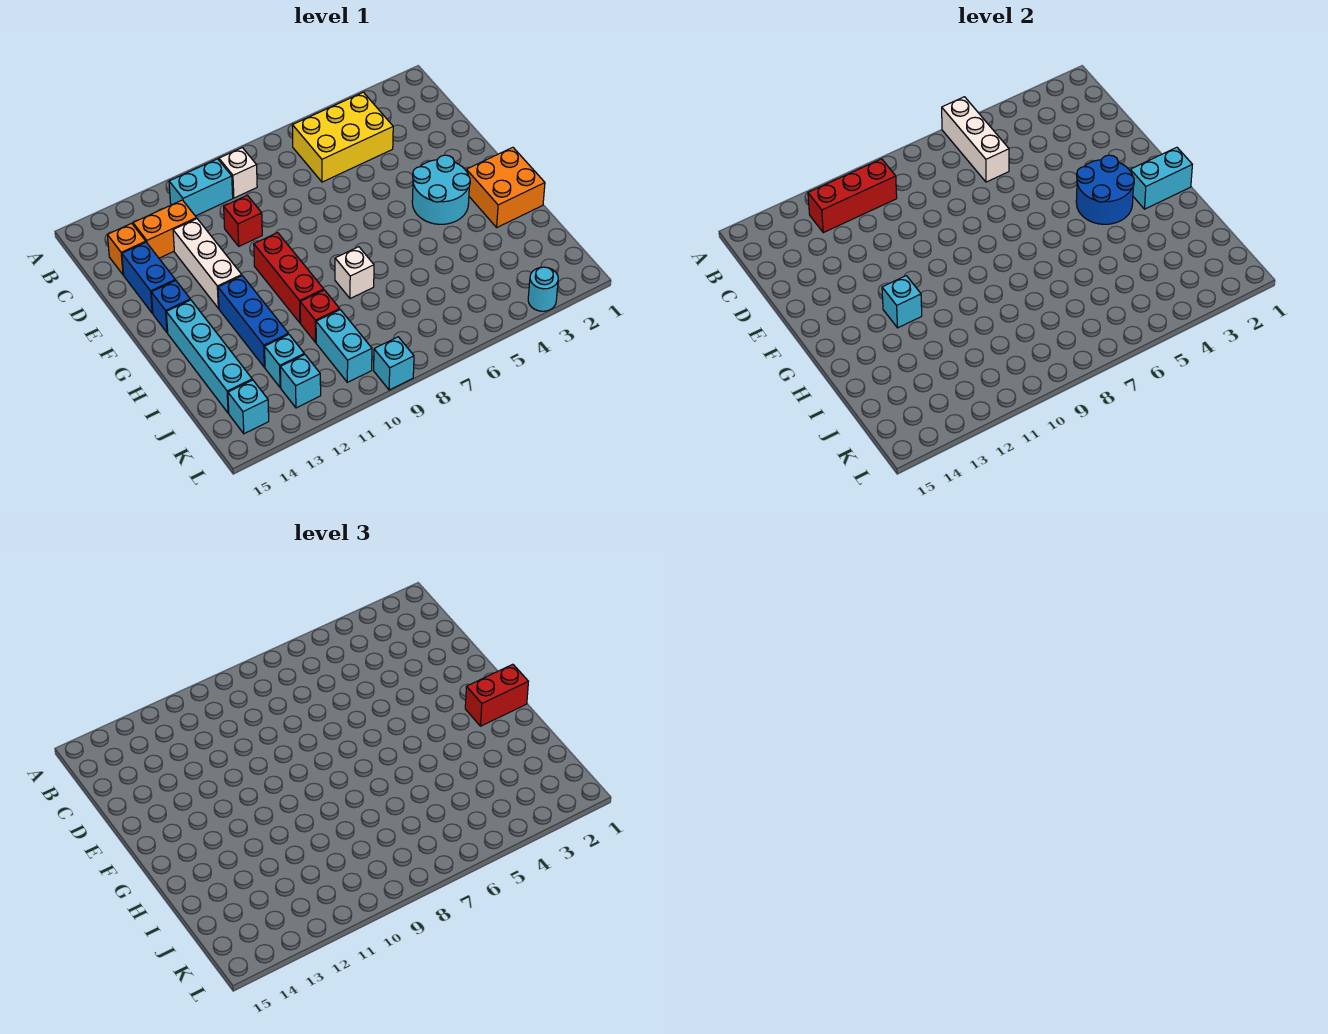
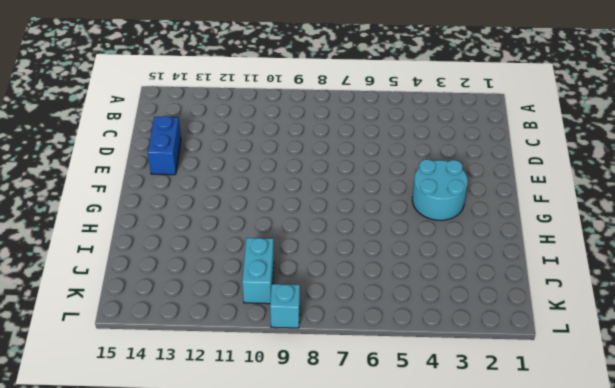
none -> yellow 2x3 brick [292,92,393,182]
none -> white 1x1 brick [219,148,257,198]
none -> cyan 1x2 brick [169,159,233,216]

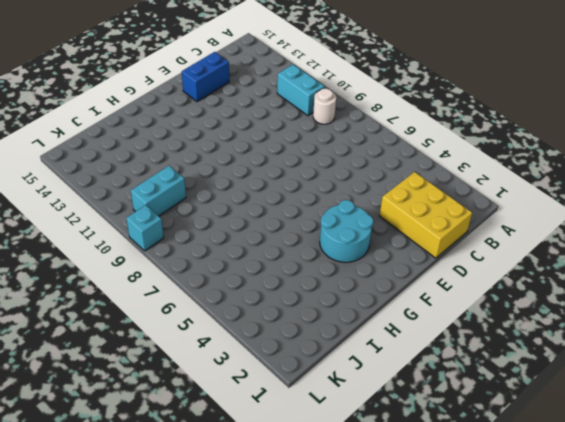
white 1x1 round brick [313,89,336,124] -> white 1x1 brick [219,148,257,198]
yellow 2x3 brick [379,172,472,258] -> yellow 2x3 brick moved to [292,92,393,182]
none -> orange 1x2 brick [133,200,197,258]
none -> orange 1x1 brick [107,223,146,275]
none -> red 1x1 brick [224,195,262,246]

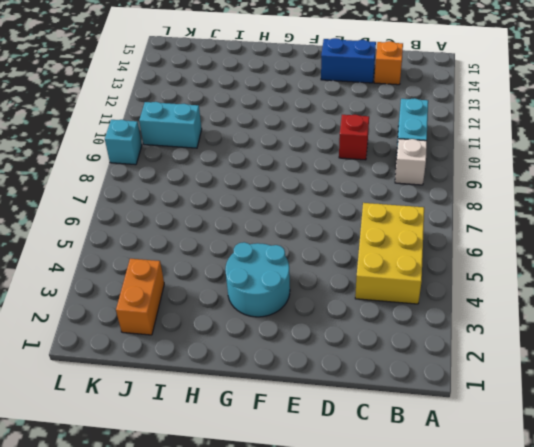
orange 1x2 brick [116,259,164,335] -> orange 1x2 brick moved to [133,200,197,258]
none -> white 1x3 brick [173,219,242,308]
none -> red 1x3 brick [254,233,324,323]
none -> blue 1x1 brick [151,280,190,333]

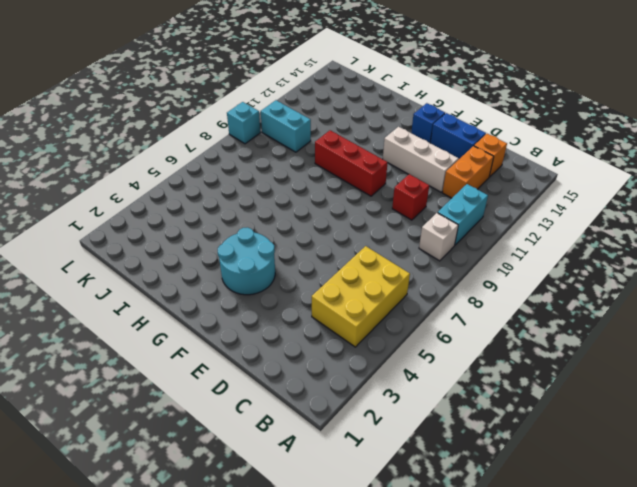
none -> orange 2x2 brick [466,147,545,227]
none -> blue 1x3 brick [218,276,288,367]
none -> cyan 1x4 brick [166,300,252,413]

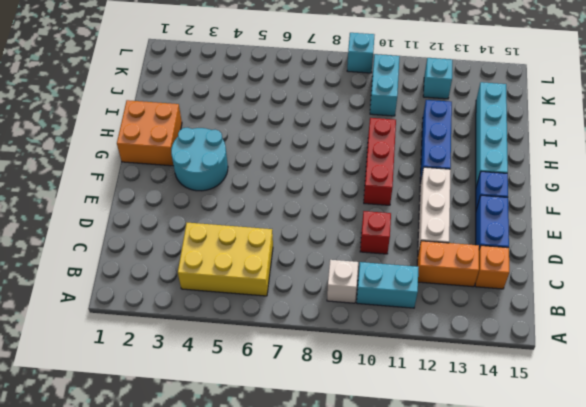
none -> white 1x1 brick [335,247,374,299]
none -> red 1x1 brick [300,290,340,342]
none -> cyan 1x1 brick [265,334,304,388]

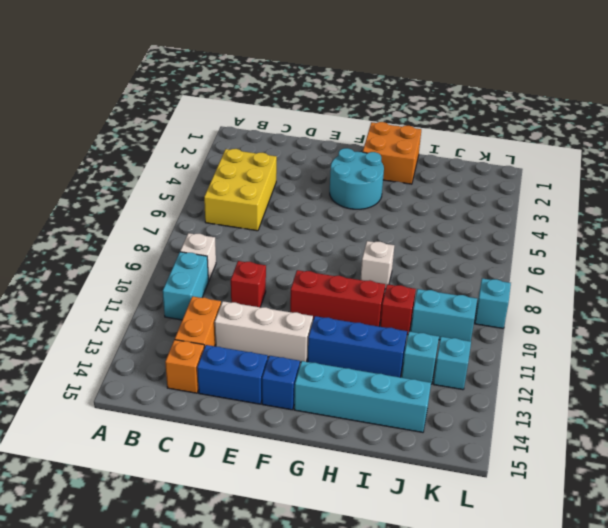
none -> cyan 1x1 brick [228,380,269,434]
none -> cyan 1x1 round brick [528,267,558,311]
none -> white 1x3 brick [942,97,1009,182]

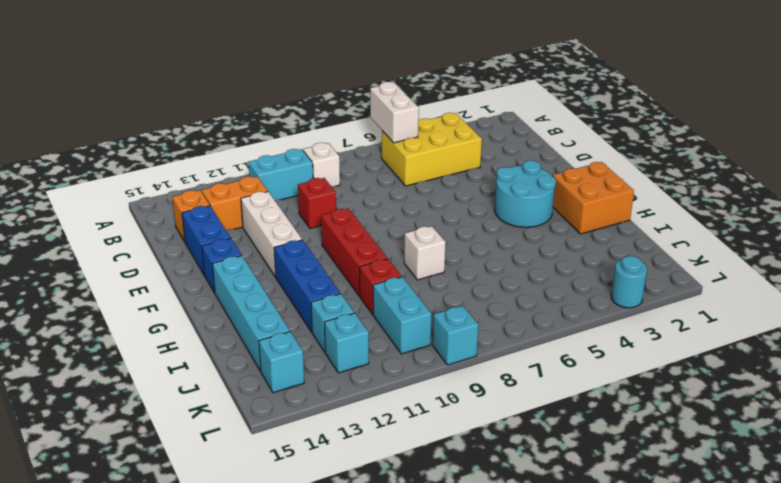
white 1x2 brick [370,82,419,143] -> white 1x3 brick [942,97,1009,182]
none -> red 1x3 brick [808,159,897,233]
none -> blue 2x2 round brick [1076,155,1134,224]
none -> cyan 1x2 brick [1130,147,1192,209]

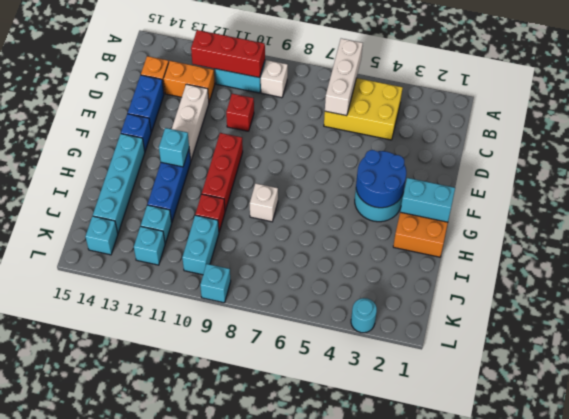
none -> red 1x2 brick [465,664,528,726]

